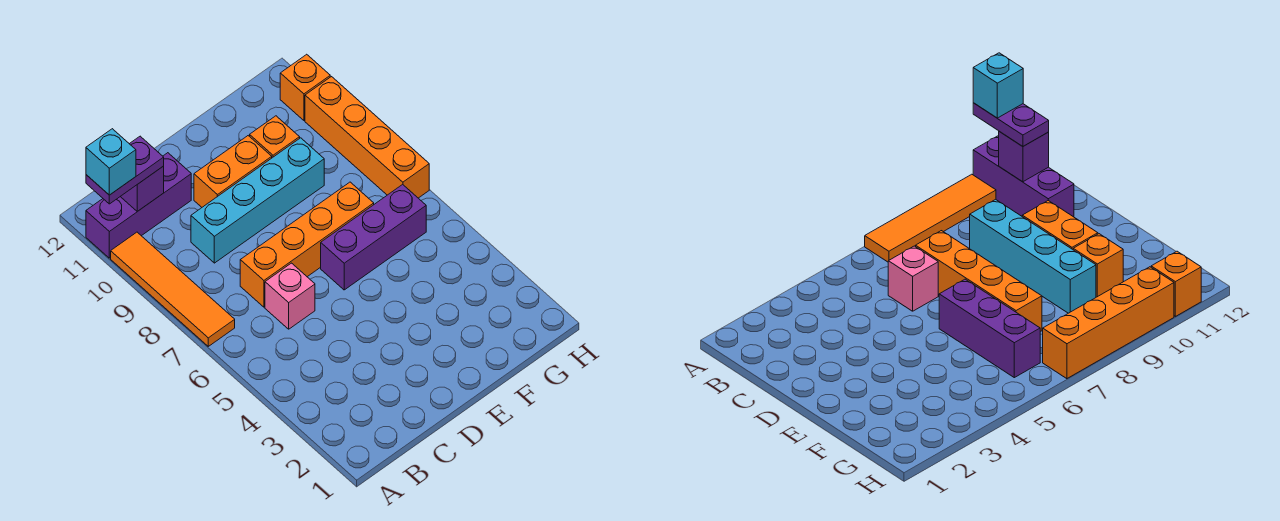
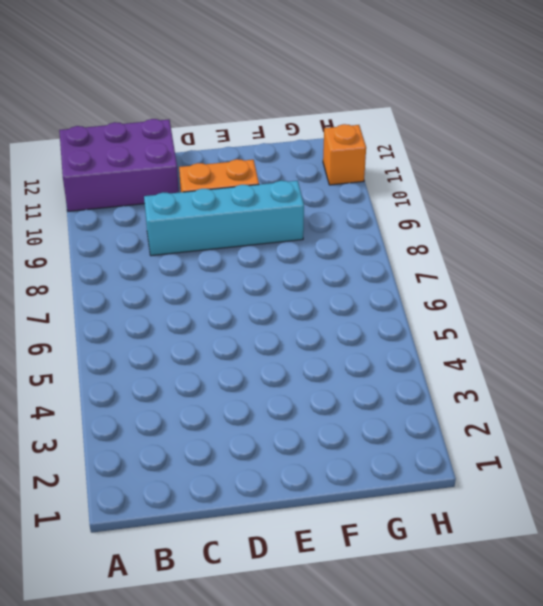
purple 2x3 brick [59,119,179,211] -> purple 1x3 brick [86,153,191,258]
none -> orange 1x4 tile [111,232,235,346]
none -> pink 1x1 brick [265,263,315,329]
none -> orange 1x4 brick [240,182,374,307]

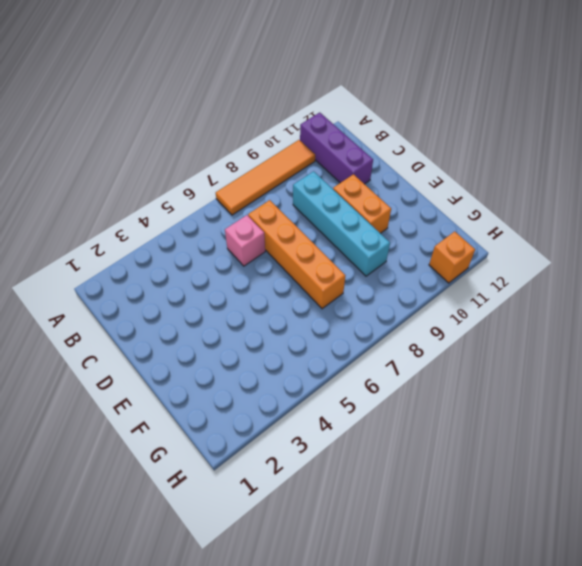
none -> purple 1x3 brick [321,184,426,290]
none -> orange 1x1 brick [250,116,300,158]
none -> orange 1x4 brick [305,77,429,198]

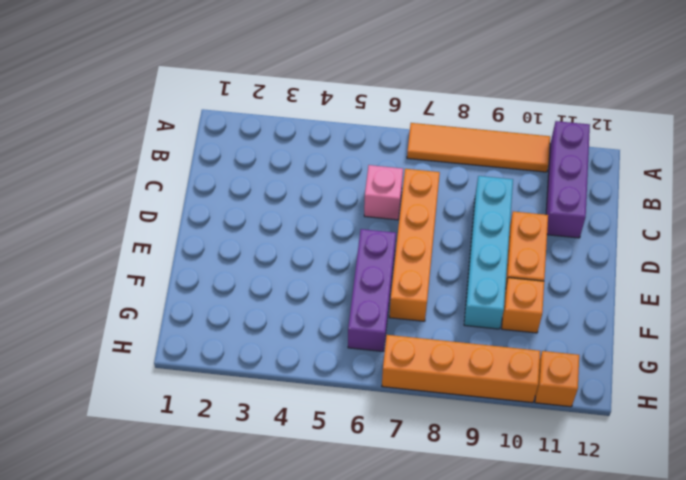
none -> purple 1x1 brick [120,166,164,211]
none -> purple 1x2 plate [86,136,164,204]
none -> cyan 1x1 brick [86,129,136,195]

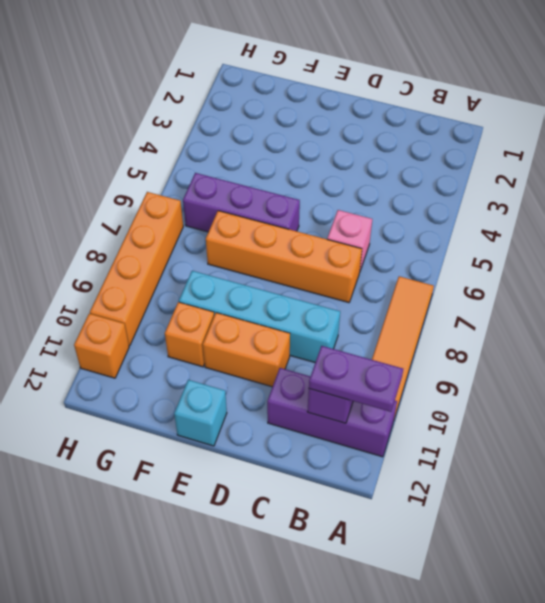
cyan 1x1 brick [174,380,227,446] -> cyan 1x1 brick moved to [86,129,136,195]

